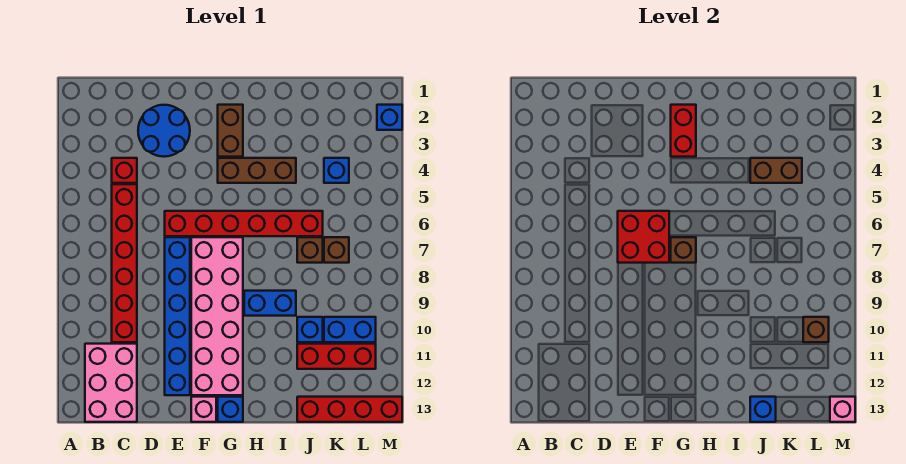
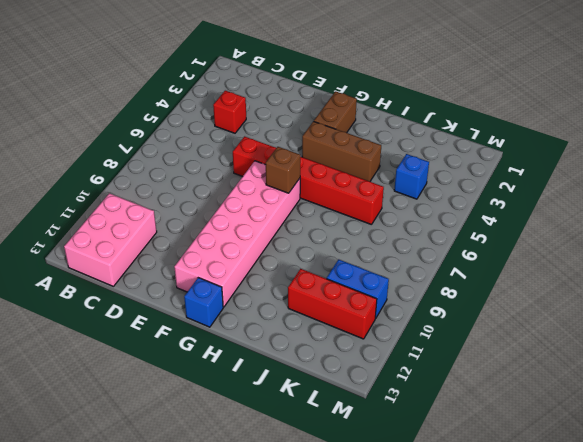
none -> red 1x6 brick [112,184,137,342]
none -> blue 2x2 round brick [138,105,190,157]
none -> blue 1x6 brick [165,237,190,395]

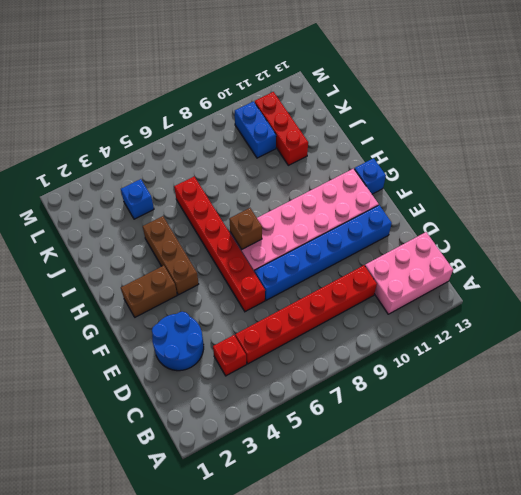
none -> pink 1x1 brick [191,397,216,422]
none -> blue 1x2 brick [244,291,296,316]
none -> brown 1x1 brick [297,237,323,263]

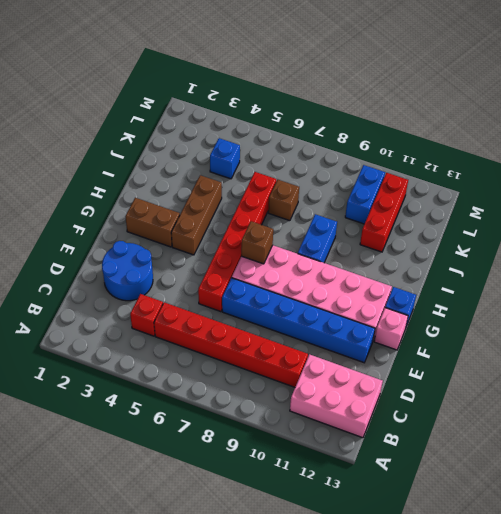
none -> blue 1x1 brick [297,317,323,342]
none -> red 1x4 brick [297,397,402,422]
none -> brown 1x1 brick [324,237,349,263]

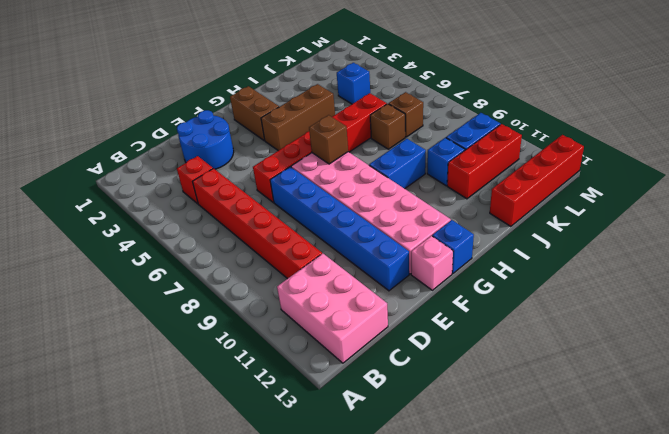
none -> blue 1x1 brick [377,105,402,130]
none -> red 2x2 brick [618,211,669,263]
none -> red 1x2 brick [671,105,696,157]

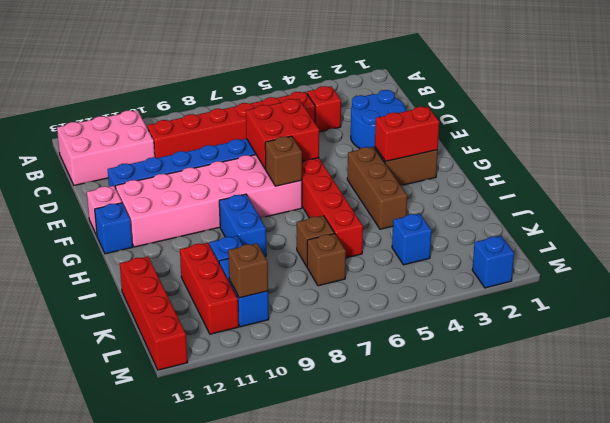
none -> brown 1x2 brick [750,158,802,183]
none -> blue 1x1 brick [750,397,776,422]
none -> pink 1x1 brick [830,397,855,422]

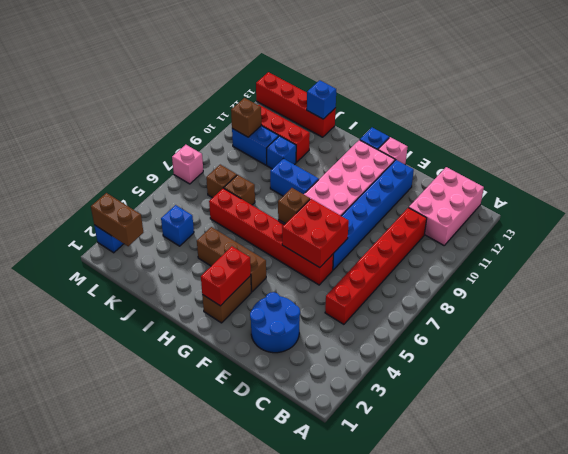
brown 1x2 brick [91,193,143,246] -> brown 1x2 brick moved to [750,158,802,183]
pink 1x1 brick [172,145,203,184] -> pink 1x1 brick moved to [830,397,855,422]
none -> red 1x1 brick [112,158,137,183]

